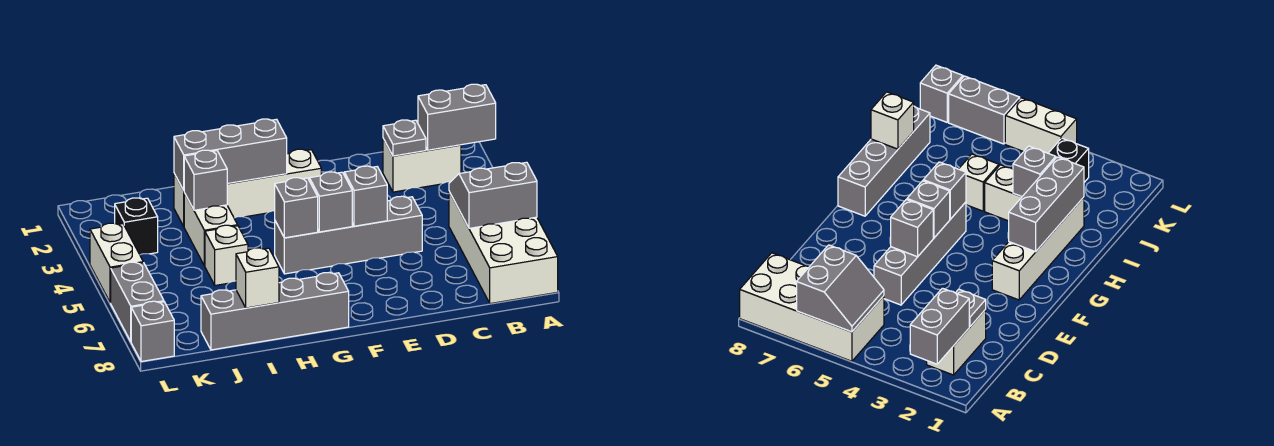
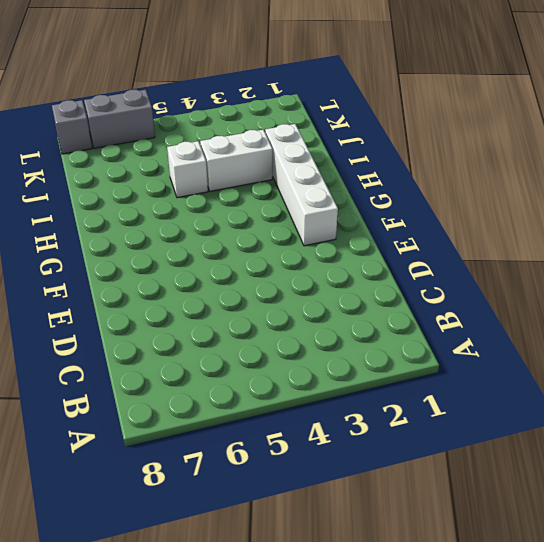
none -> white 2x4 brick [449,192,558,304]
none -> white 1x2 brick [383,139,461,192]
none -> grey 1x4 brick [275,196,422,274]

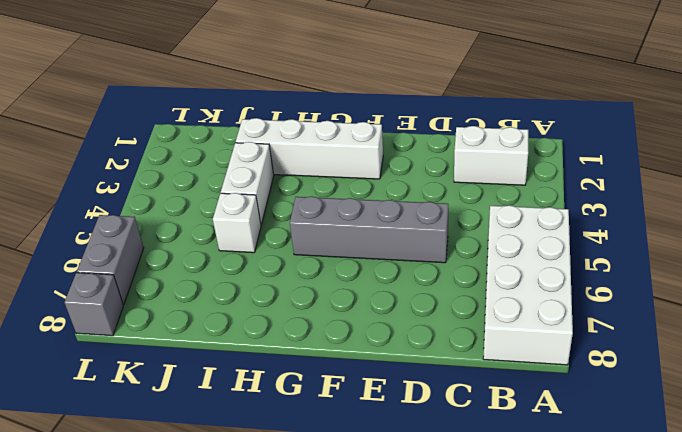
none -> grey 1x4 brick [201,272,349,350]
none -> black 1x1 brick [115,198,158,255]
none -> white 1x2 brick [90,223,143,303]

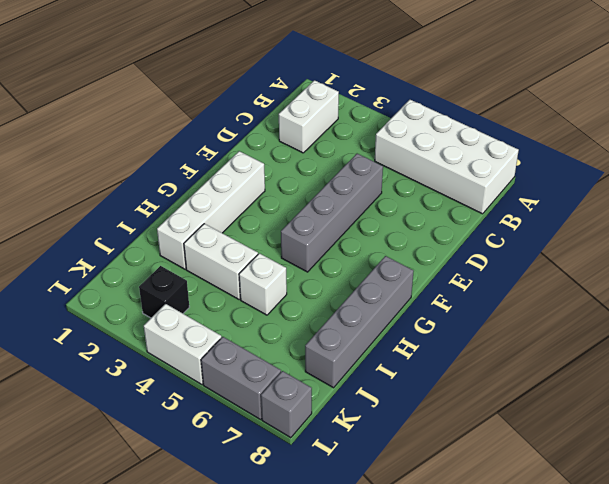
none -> grey 1x2 brick [418,84,496,150]
none -> grey 2x2 slope [449,162,537,228]
none -> grey 1x1 plate [383,120,426,156]

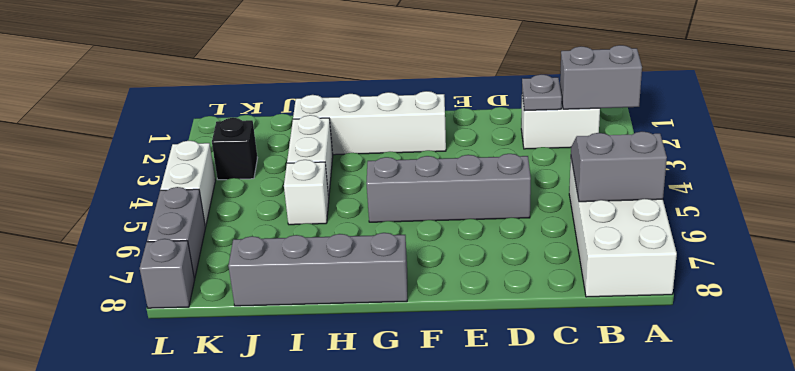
none -> grey 1x1 brick [344,166,387,226]
none -> grey 1x1 brick [309,172,352,232]
none -> grey 1x3 brick [174,119,287,190]

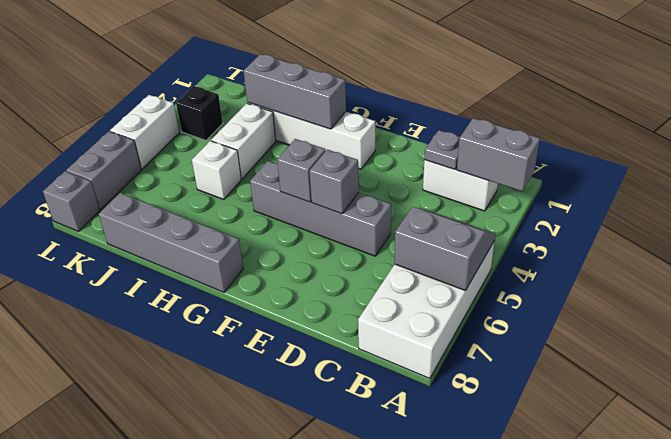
none -> grey 1x1 brick [275,178,318,238]
none -> grey 1x1 brick [184,150,227,210]
none -> white 1x1 brick [236,248,279,308]

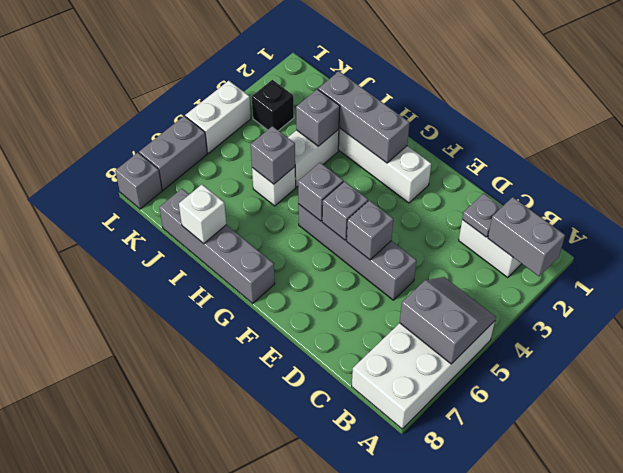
grey 1x1 brick [251,126,295,184] -> none

